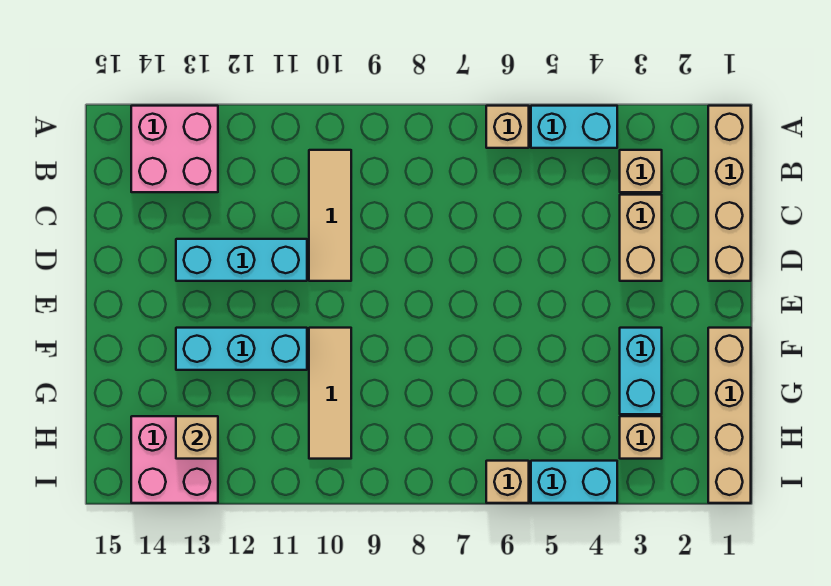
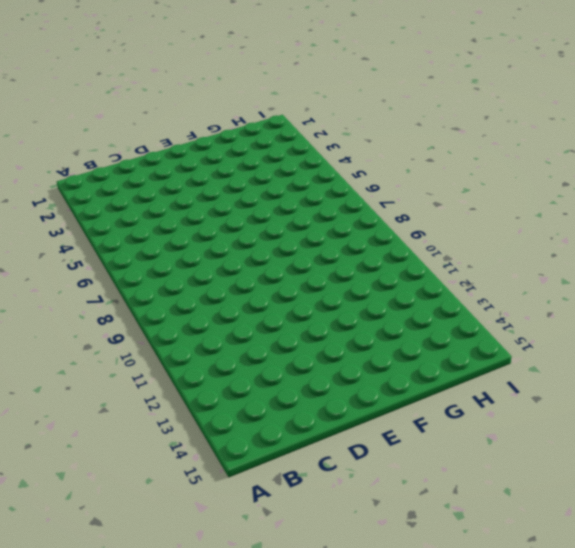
none -> tan 1x4 brick [708,106,751,281]
none -> cyan 1x2 brick [531,106,617,148]
none -> tan 1x1 brick [486,106,529,148]

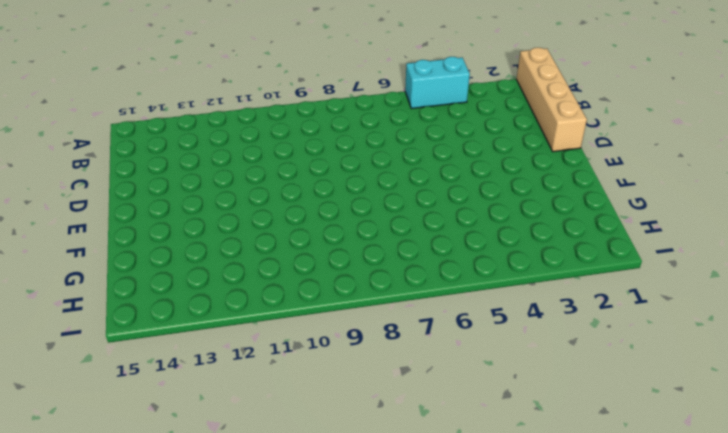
none -> tan 1x1 brick [486,106,529,148]
none -> pink 2x2 brick [131,106,218,192]
none -> tan 1x1 brick [620,150,662,192]

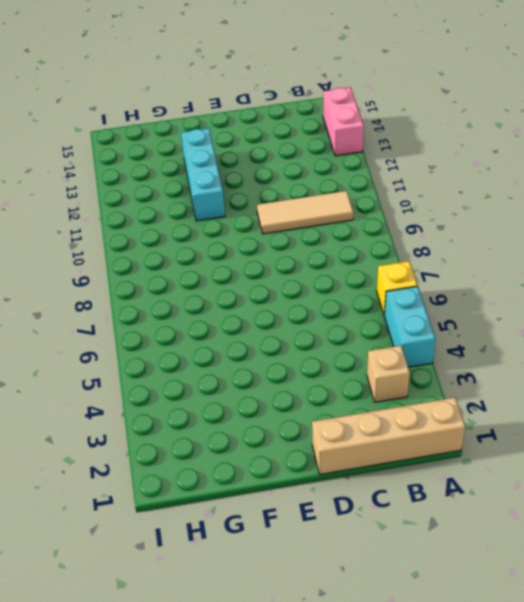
yellow 1x1 brick [377,261,417,315] -> tan 1x1 brick [486,106,529,148]
pink 1x2 brick [323,87,364,156] -> pink 2x2 brick [131,106,218,192]
none -> tan 1x2 brick [620,195,662,281]
none -> cyan 1x3 brick [176,239,307,281]
none -> tan 1x4 brick [708,328,751,503]

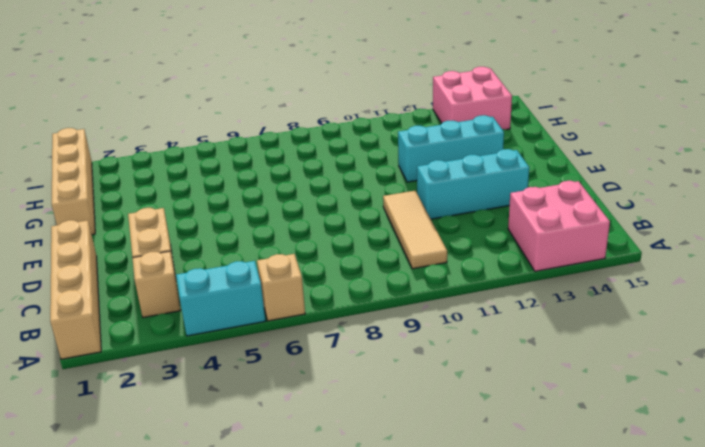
none -> cyan 1x2 brick [620,328,662,414]
none -> tan 1x3 tile [309,328,351,459]
none -> tan 1x1 brick [620,416,662,459]

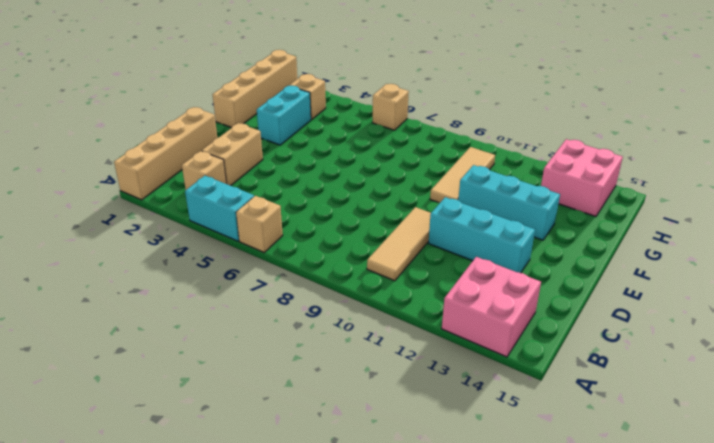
none -> cyan 1x2 brick [531,461,617,503]
none -> tan 1x1 brick [176,416,218,459]

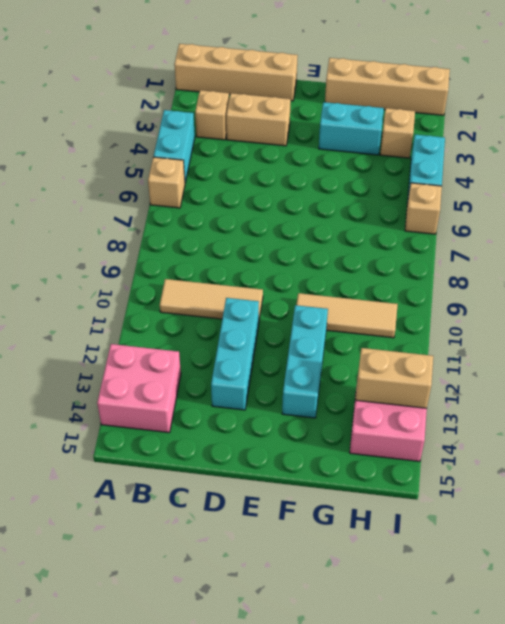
tan 1x2 brick [356,348,433,408] -> tan 1x1 brick [176,416,218,459]

